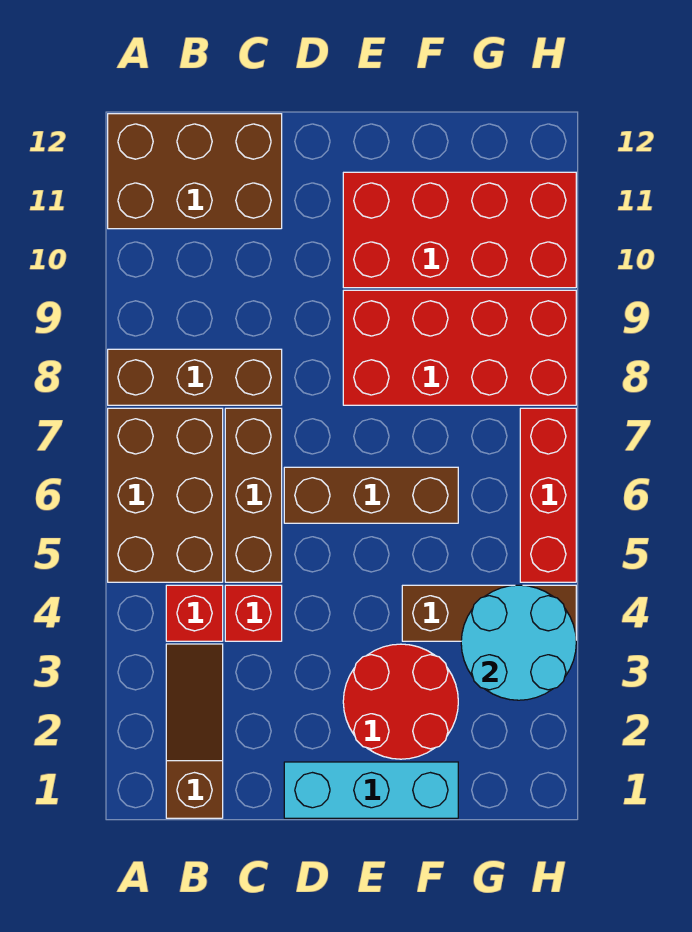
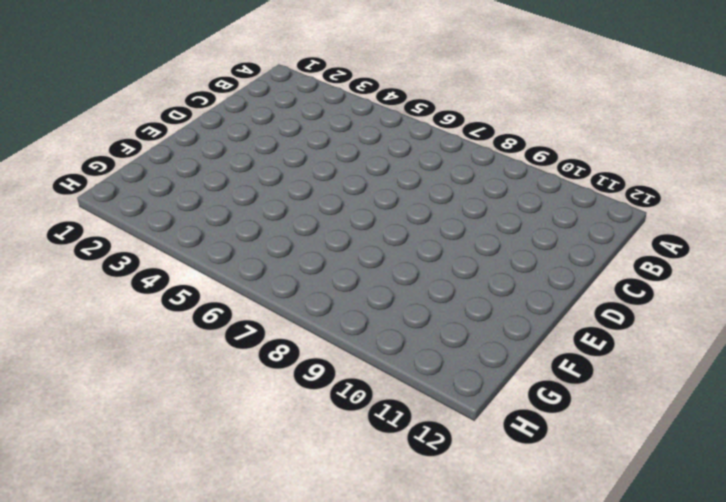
none -> brown 2x3 brick [108,408,223,582]
none -> brown 1x3 brick [108,349,282,405]
none -> brown 2x3 brick [108,114,282,229]

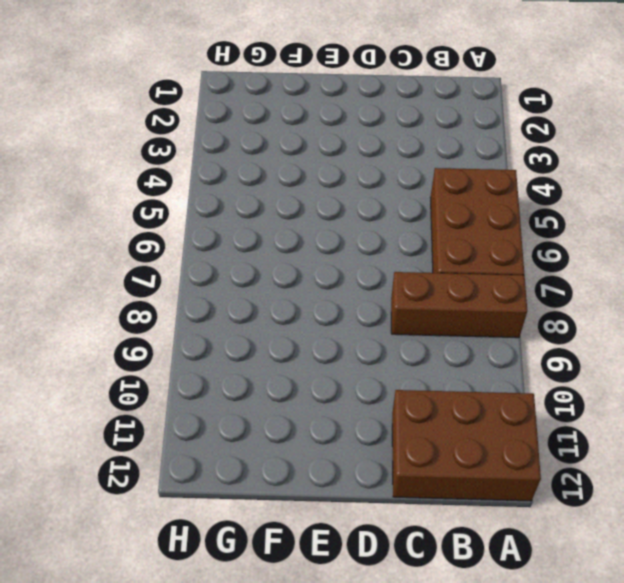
none -> brown 1x3 slope [166,644,223,818]
none -> red 1x1 brick [166,585,223,641]
none -> red 1x1 brick [225,585,282,641]

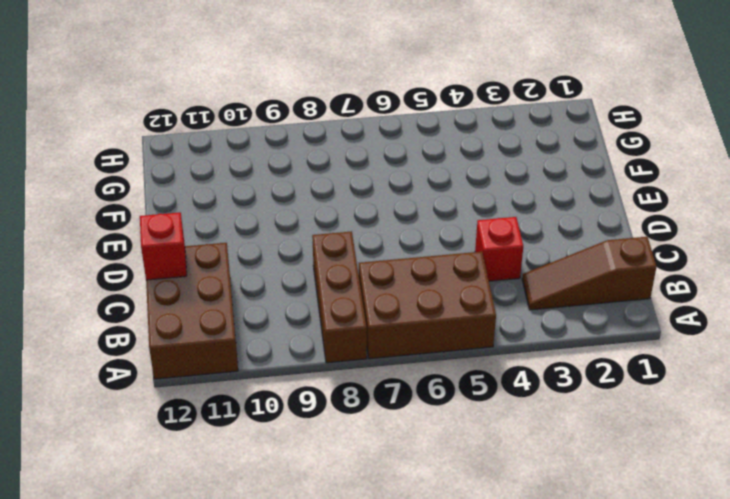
red 1x1 brick [140,212,187,280] -> red 1x1 brick moved to [166,585,223,641]
none -> brown 1x3 brick [225,408,282,582]
none -> cyan 1x3 brick [284,762,458,818]
none -> brown 1x3 brick [284,467,458,523]

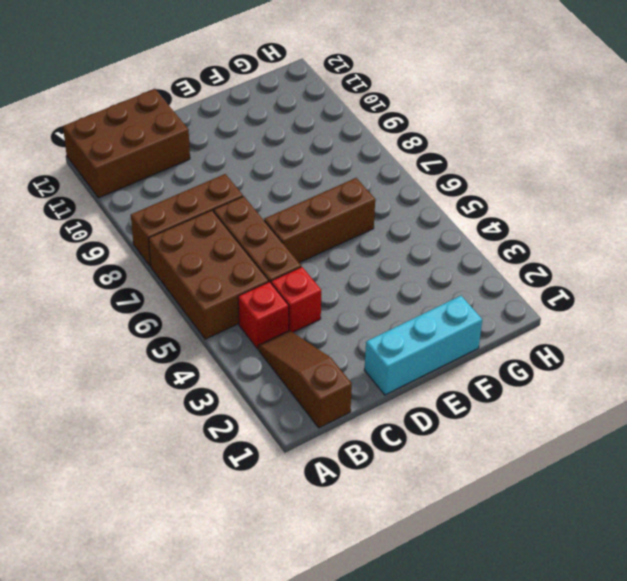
none -> red 2x2 round brick [343,644,458,759]
none -> red 2x4 brick [343,290,576,405]
none -> red 2x4 brick [343,172,576,288]

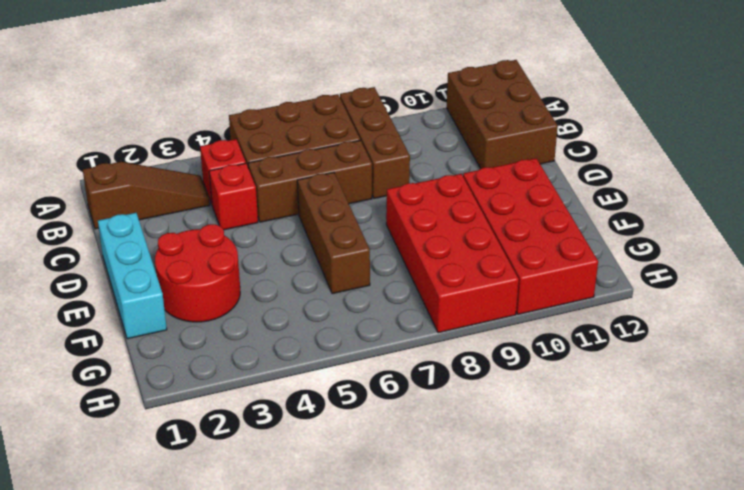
none -> brown 1x3 brick [402,585,576,641]
none -> red 1x3 brick [520,408,576,582]
none -> cyan 2x2 round brick [461,585,576,700]

